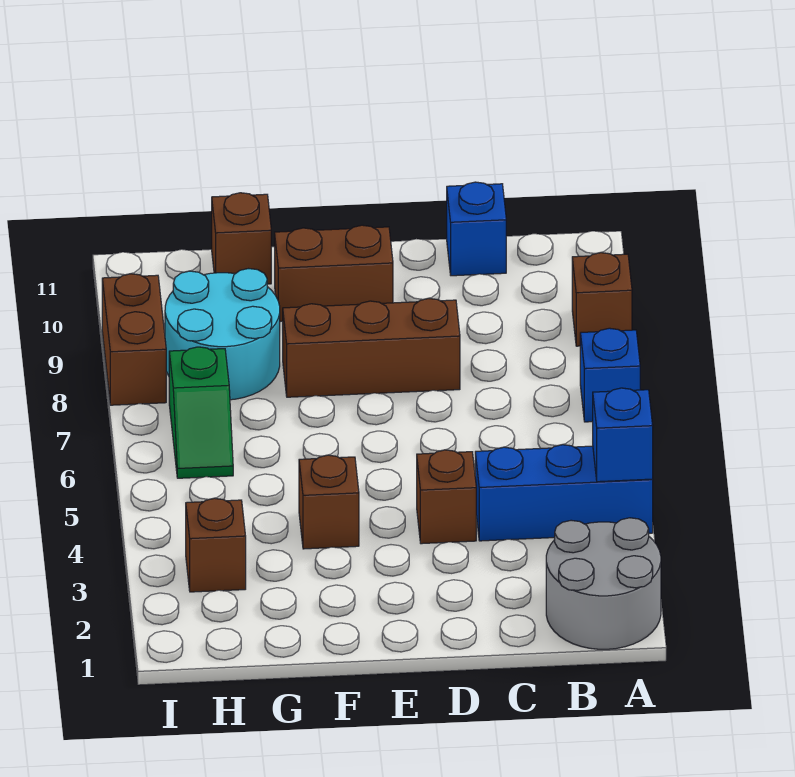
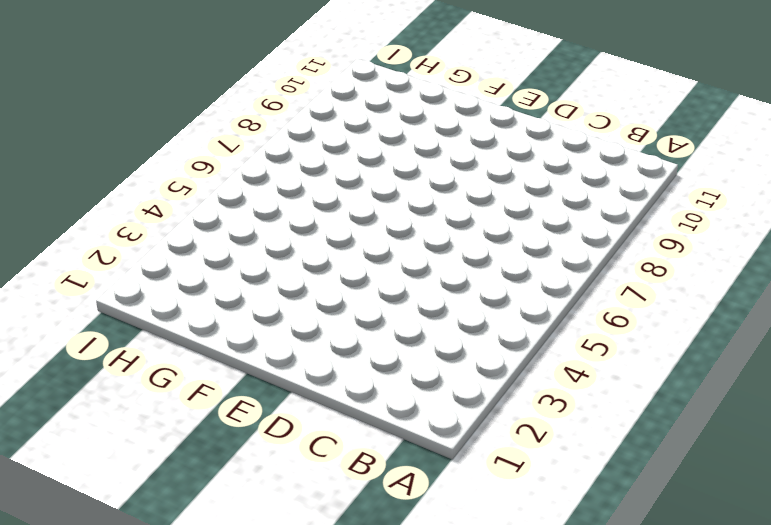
none -> grey 2x2 round brick [546,518,661,649]
none -> blue 1x3 brick [475,445,653,541]
none -> blue 1x1 brick [580,328,640,422]

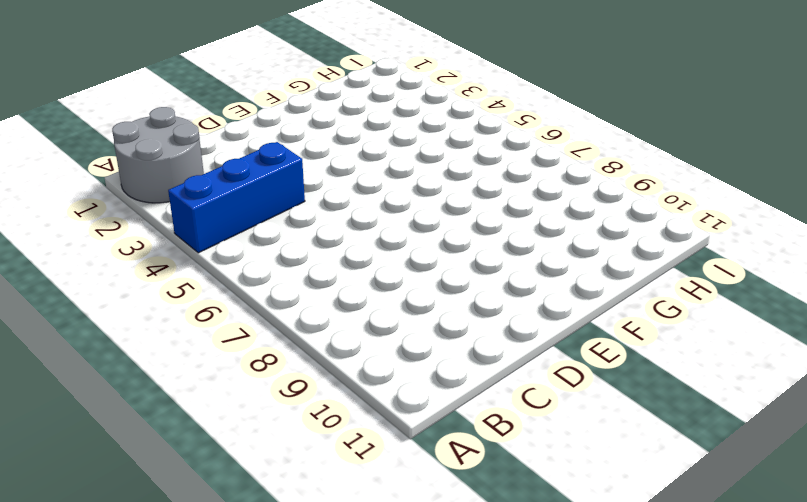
none -> blue 1x1 brick [580,328,640,422]
none -> brown 1x1 brick [572,253,632,346]
none -> blue 1x1 brick [447,182,506,276]

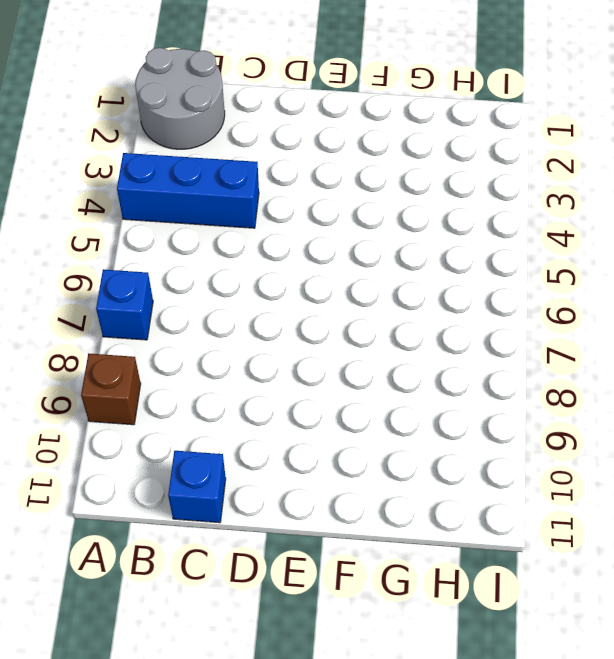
none -> brown 1x1 brick [417,450,476,544]
none -> brown 1x3 brick [283,298,460,397]
none -> brown 1x2 brick [275,225,393,322]

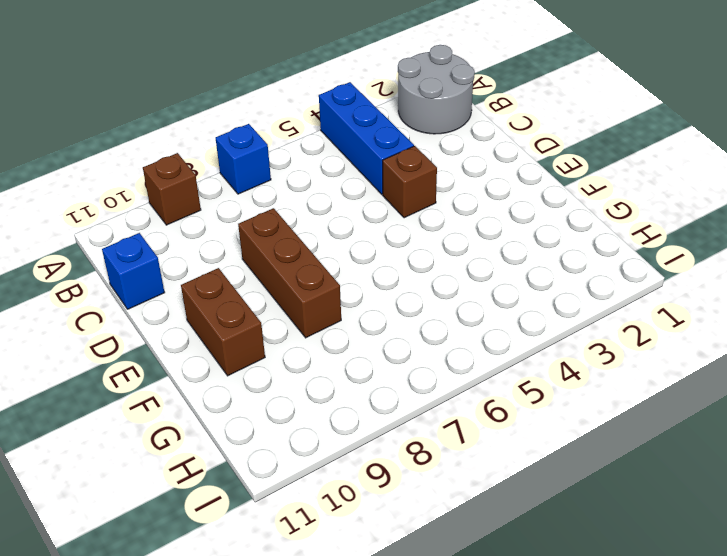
none -> brown 1x1 brick [299,455,359,549]
none -> cyan 2x2 round brick [165,269,280,400]
none -> brown 1x1 brick [212,193,271,284]

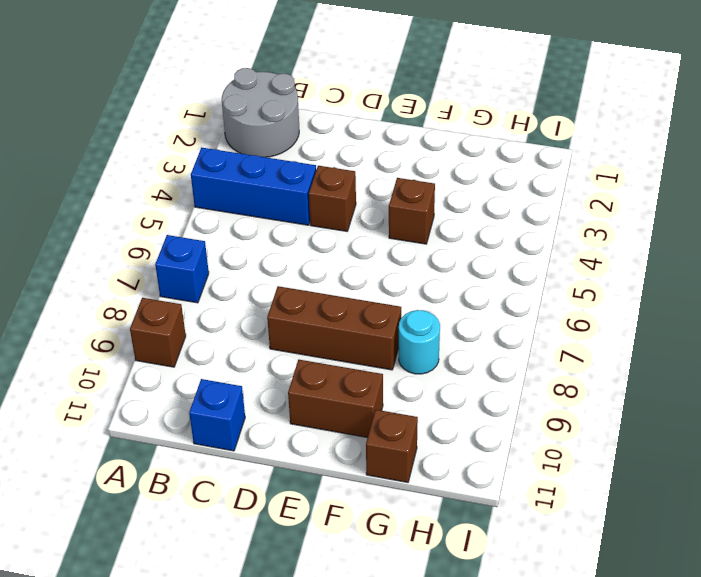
cyan 1x1 round brick [399,310,440,374] -> cyan 2x2 round brick [165,269,280,400]
none -> brown 1x1 brick [186,498,246,592]
none -> green 1x2 slope [169,347,233,478]
none -> brown 1x2 brick [102,274,166,405]

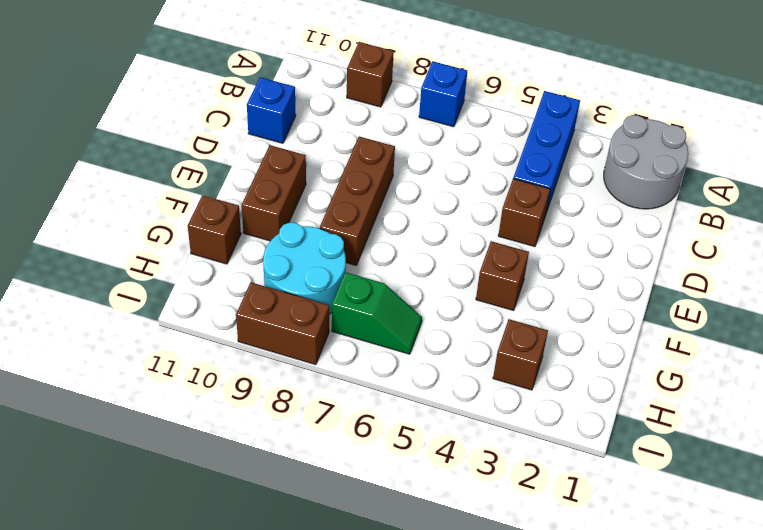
none -> blue 1x1 brick [593,388,653,482]

